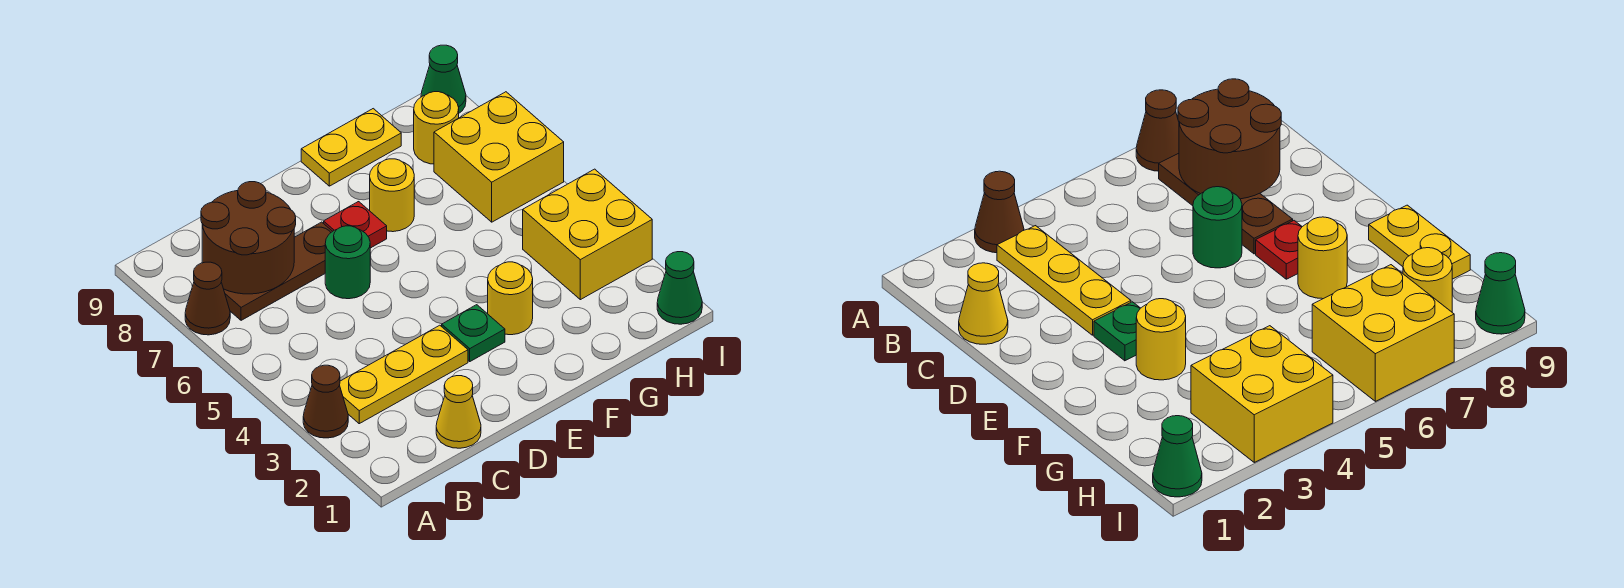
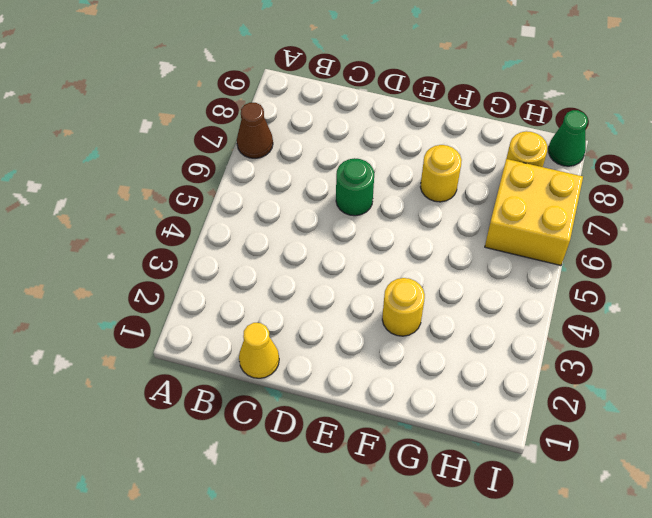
none -> brown 1x1 cone [303,365,348,438]
none -> yellow 1x3 plate [340,325,468,424]
none -> brown 1x3 plate [224,222,333,320]

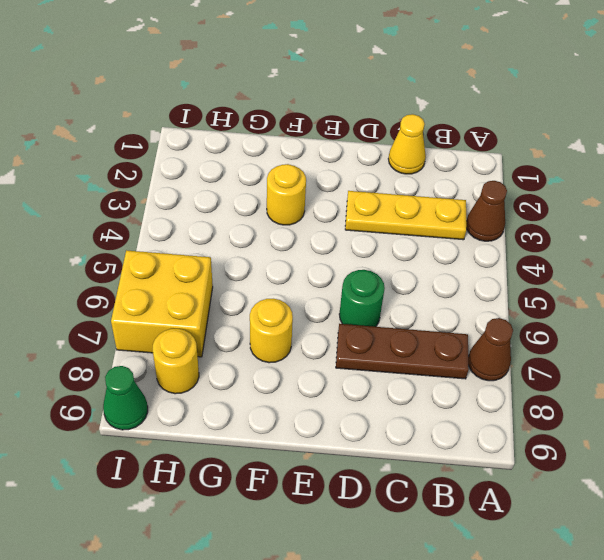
none -> green 1x1 plate [442,305,505,361]
none -> red 1x1 plate [324,202,387,248]
none -> yellow 1x2 plate [301,109,401,186]

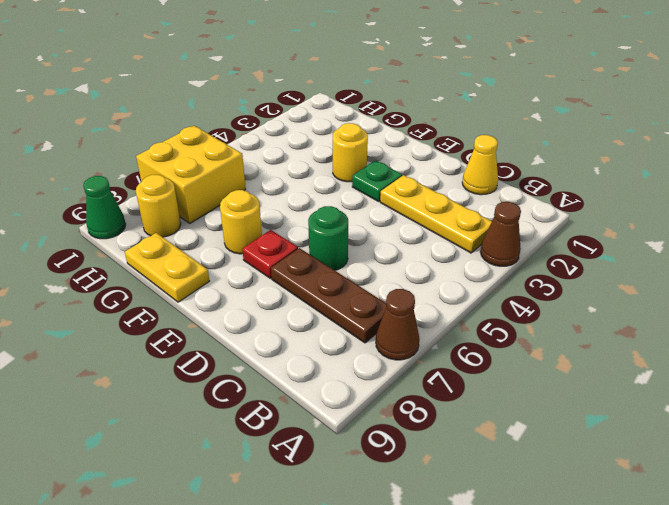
none -> yellow 2x2 brick [523,169,652,300]
none -> green 1x1 cone [657,252,702,324]
none -> brown 2x2 round brick [201,182,296,294]

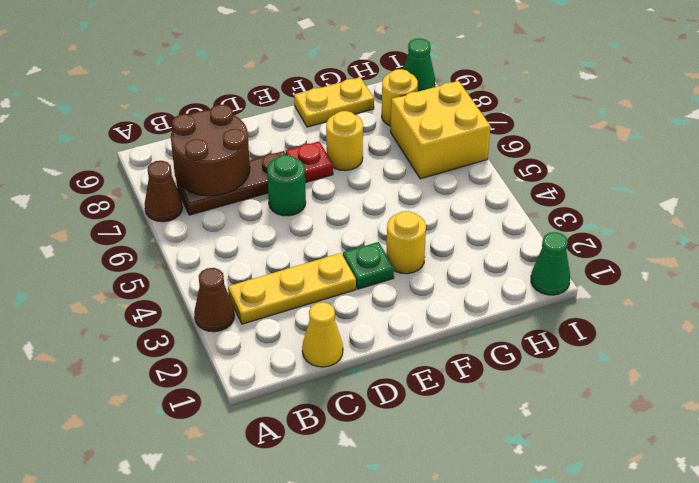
none -> yellow 2x2 brick [523,169,652,300]

